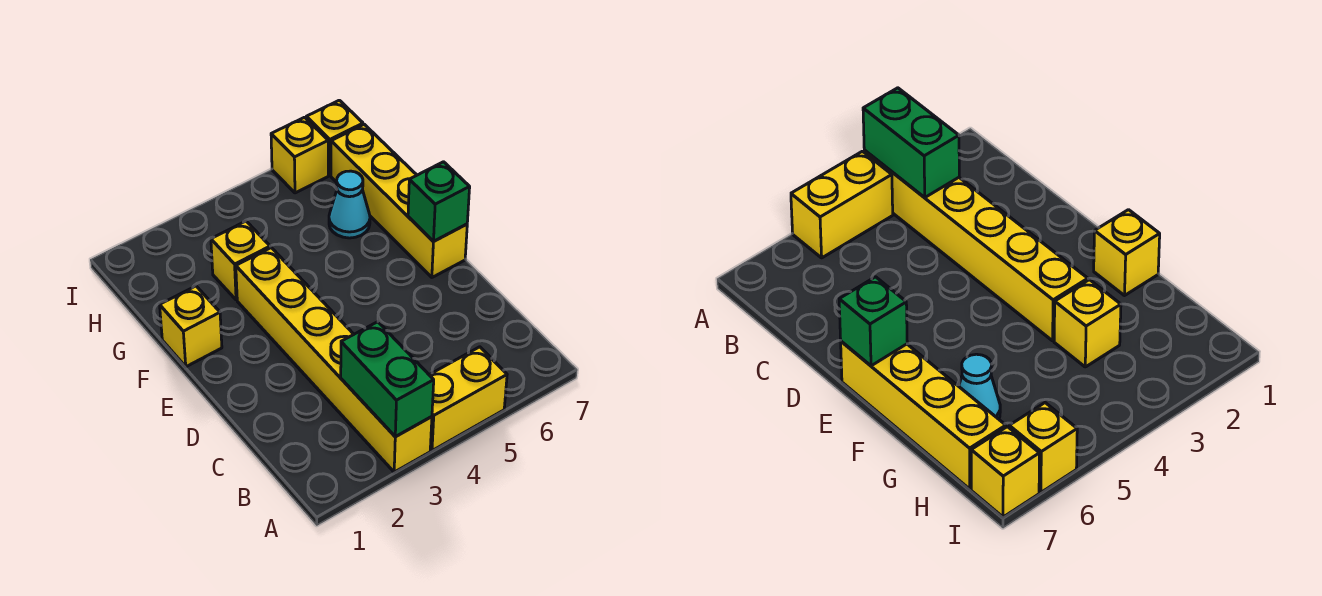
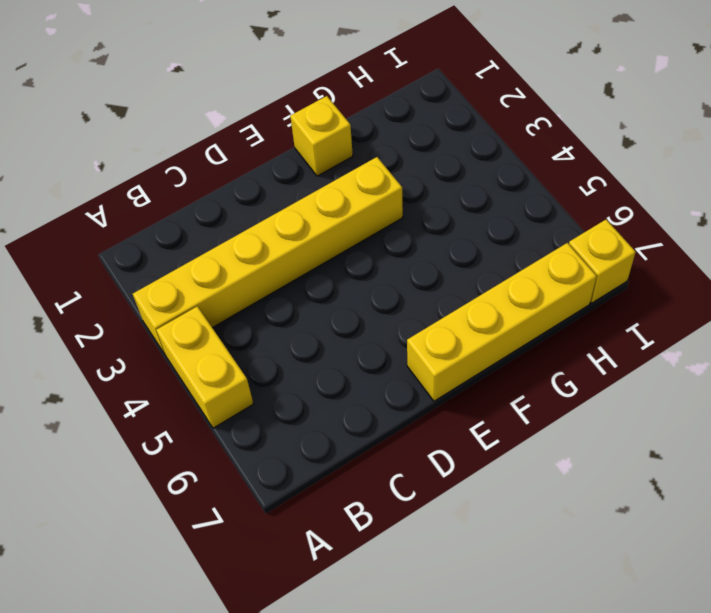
none -> yellow 1x1 brick [211,221,270,300]
none -> cyan 1x1 cone [329,171,370,238]

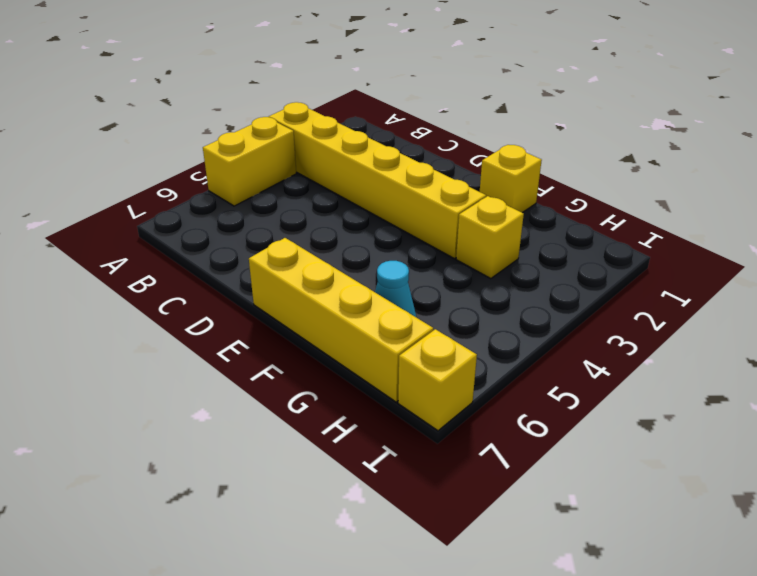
none -> yellow 1x1 brick [271,117,328,193]
none -> green 1x2 brick [341,322,434,437]

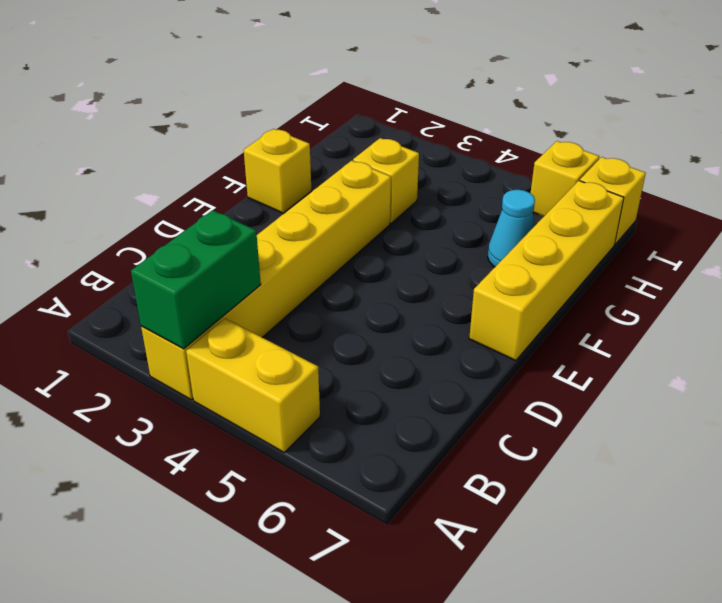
none -> green 1x1 brick [408,162,470,241]

